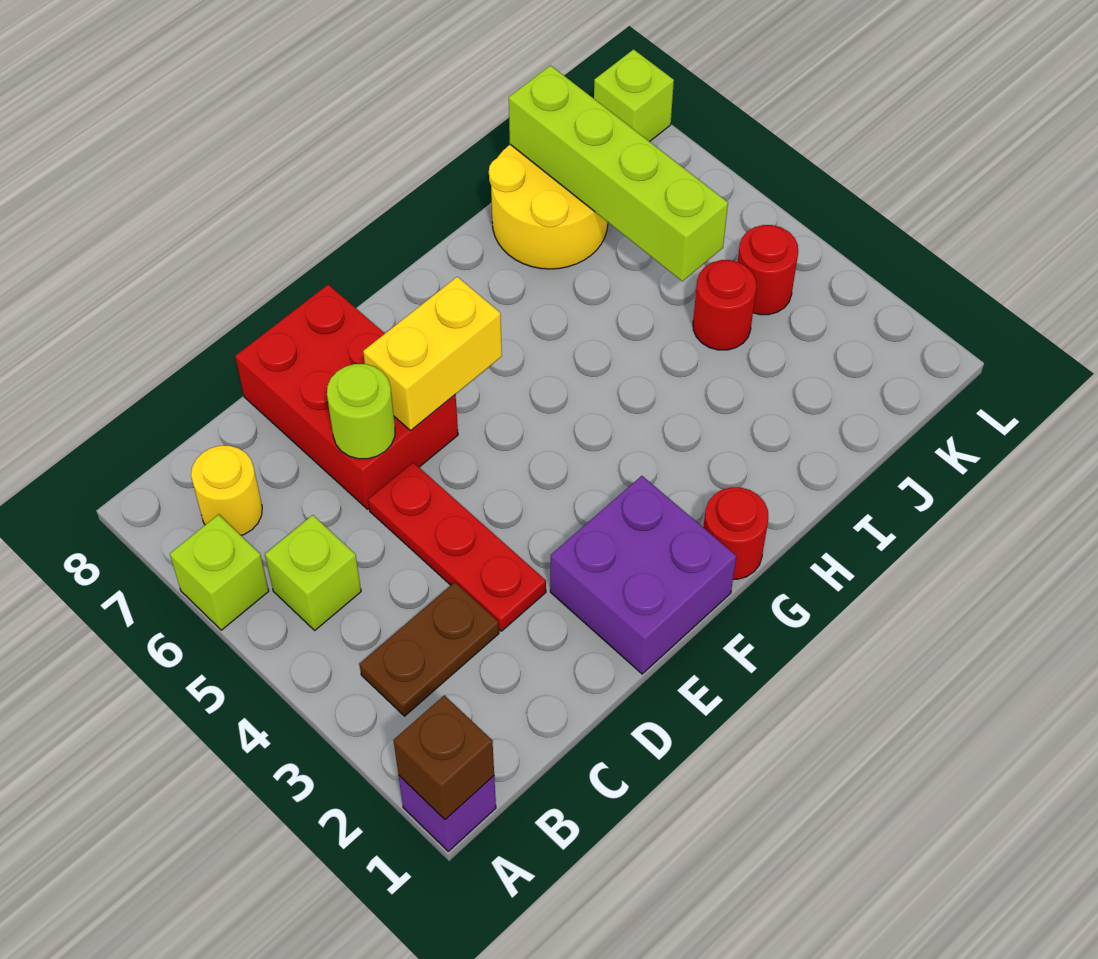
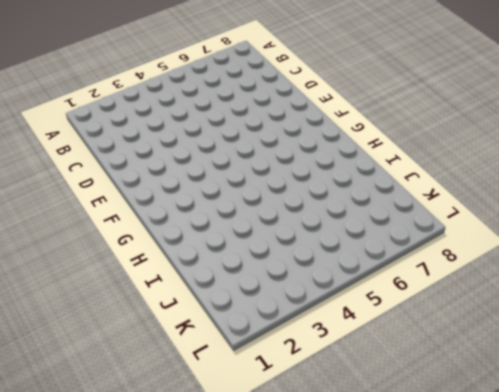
none -> purple 1x1 brick [399,776,496,851]
none -> lime 1x1 brick [170,515,269,630]
none -> brown 1x2 plate [360,582,499,716]

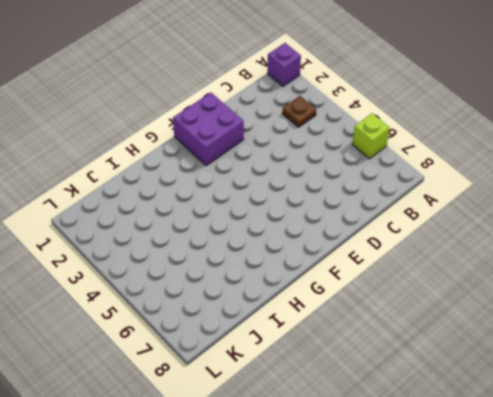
brown 1x1 plate [282,96,316,127] -> brown 1x2 plate [360,582,499,716]
none -> lime 1x1 brick [265,515,361,630]
none -> yellow 1x1 round brick [191,446,262,535]
none -> red 1x3 plate [368,462,546,631]

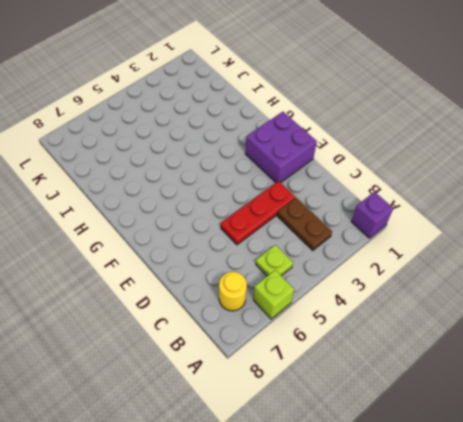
lime 1x1 plate [256,245,293,276] -> lime 1x1 brick [265,515,361,630]
none -> red 2x3 brick [235,285,458,509]
none -> red 1x1 round brick [703,487,768,579]
none -> yellow 2x2 round brick [489,145,608,269]

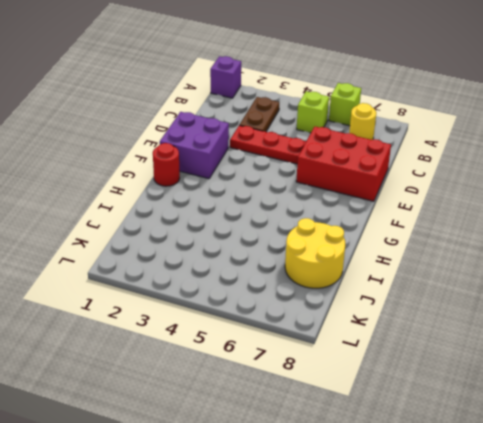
none -> red 1x1 round brick [693,260,756,350]
none -> red 1x1 round brick [738,225,798,315]
none -> lime 1x1 brick [594,49,674,142]

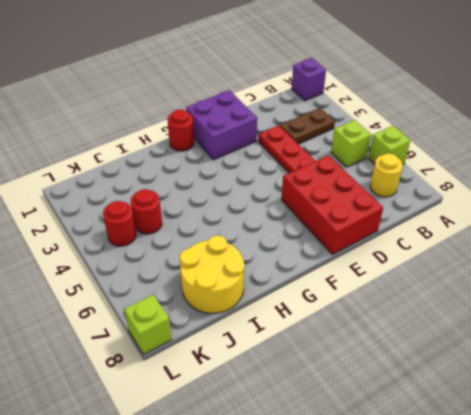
none -> brown 1x1 brick [393,695,494,819]
none -> lime 1x1 round brick [327,364,395,459]
none -> yellow 1x2 brick [363,277,502,431]

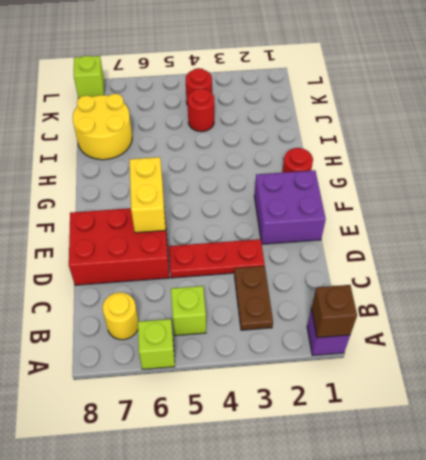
none -> lime 1x1 round brick [327,364,395,459]
none -> lime 1x4 brick [509,65,728,281]

